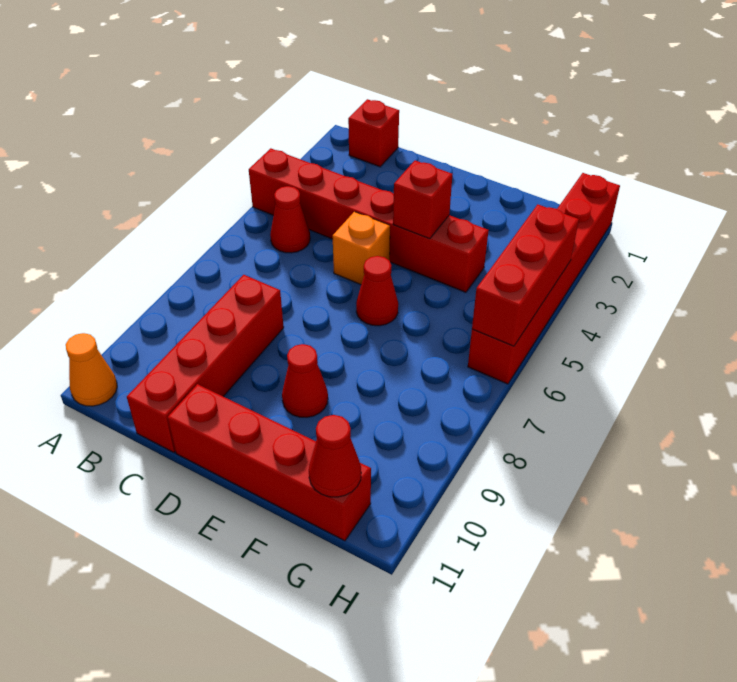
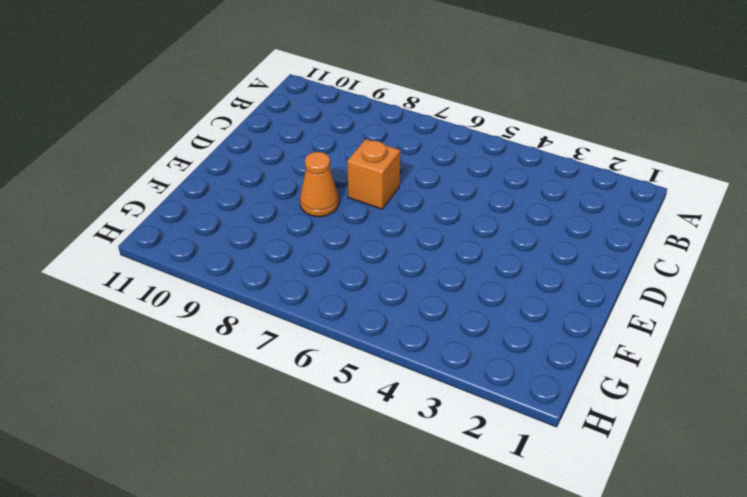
orange 1x1 brick [347,139,400,209] -> orange 1x1 brick moved to [333,212,390,285]
orange 1x1 cone [300,152,339,217] -> orange 1x1 cone moved to [66,333,117,406]
none -> red 1x6 brick [249,148,489,292]
none -> red 1x1 brick [348,99,399,167]
none -> red 1x1 cone [270,186,310,253]

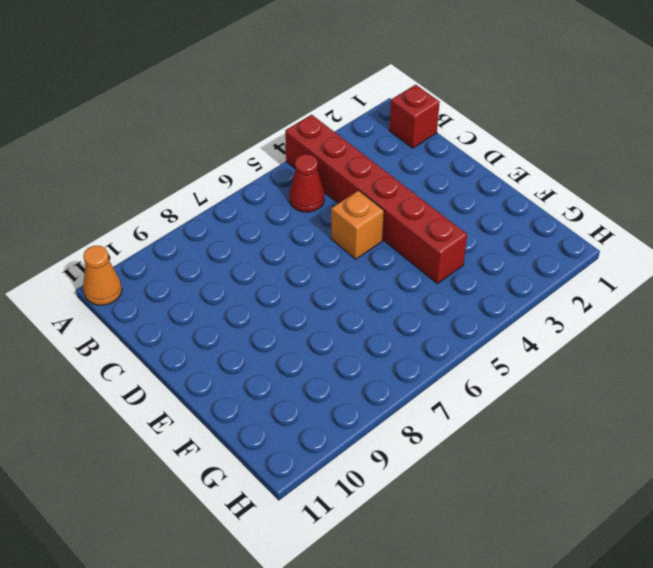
none -> red 1x4 brick [127,275,284,452]
none -> red 1x4 brick [168,384,371,541]
none -> red 1x1 cone [356,256,398,326]

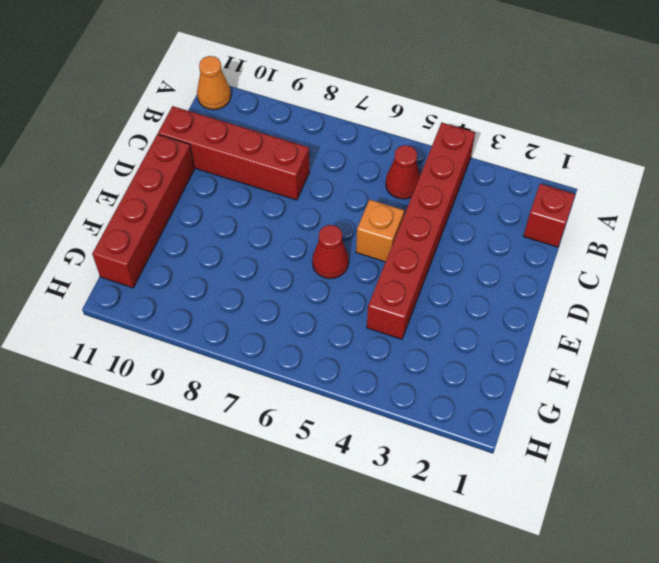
none -> red 1x1 cone [282,344,328,418]
none -> red 1x6 brick [468,173,620,384]
none -> red 1x1 brick [393,161,453,239]

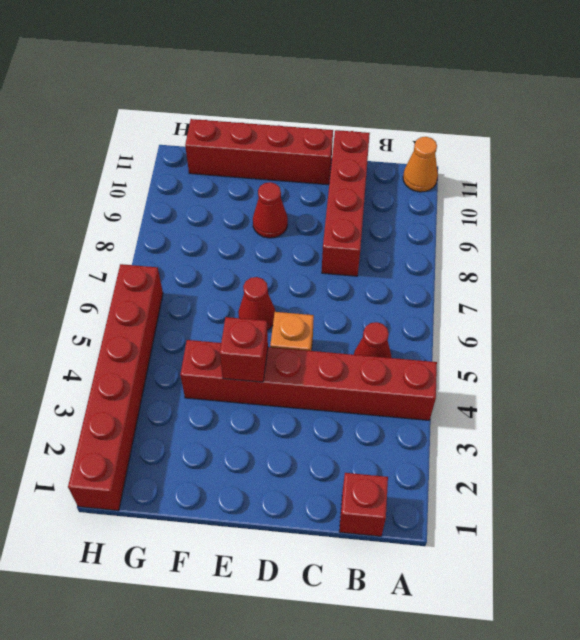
none -> red 1x1 cone [309,415,361,497]
none -> red 1x3 brick [472,205,579,346]

